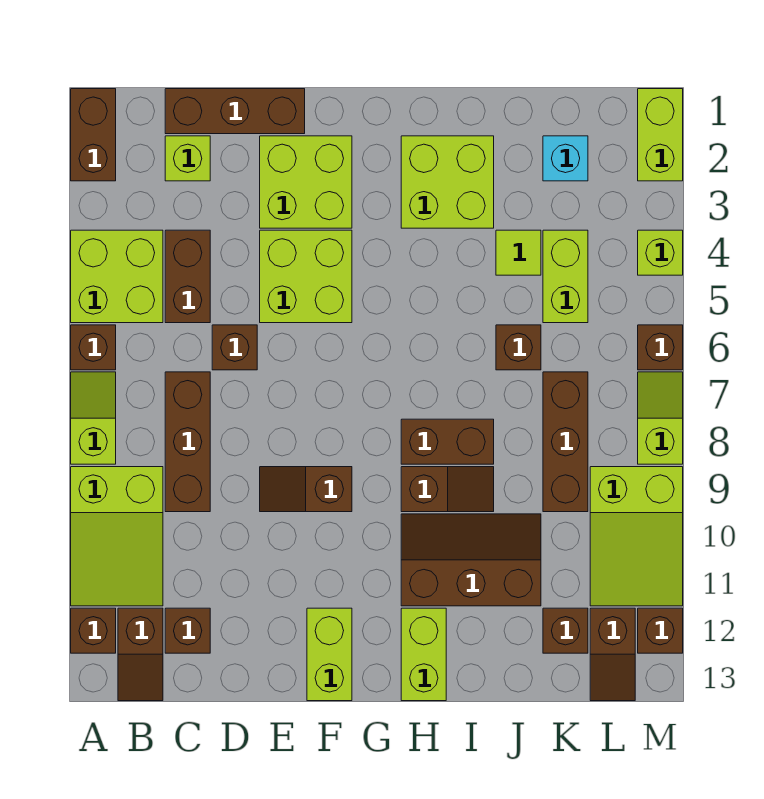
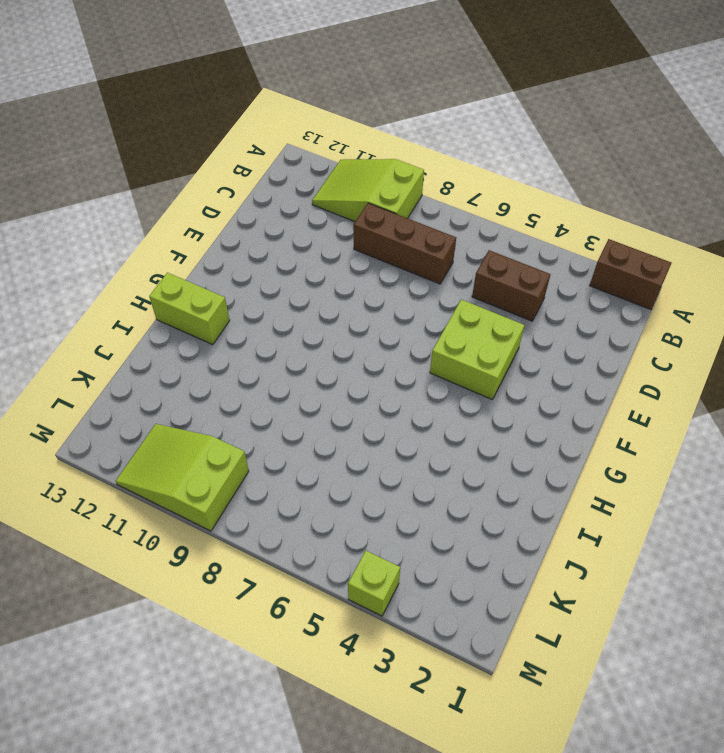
none -> lime 2x2 brick [71,230,163,323]
none -> brown 1x1 brick [71,325,116,370]
none -> lime 1x2 slope [71,372,116,464]
none -> brown 1x1 brick [71,608,116,653]

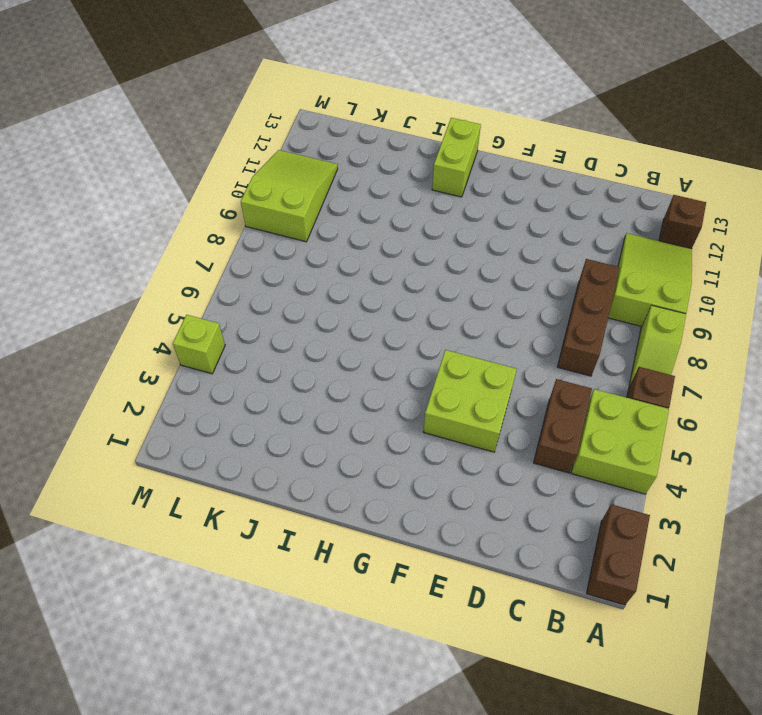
none -> brown 1x2 slope [118,608,163,701]
none -> brown 1x3 brick [165,89,305,134]
none -> lime 1x1 brick [165,136,210,181]
none -> brown 1x1 brick [165,608,210,653]

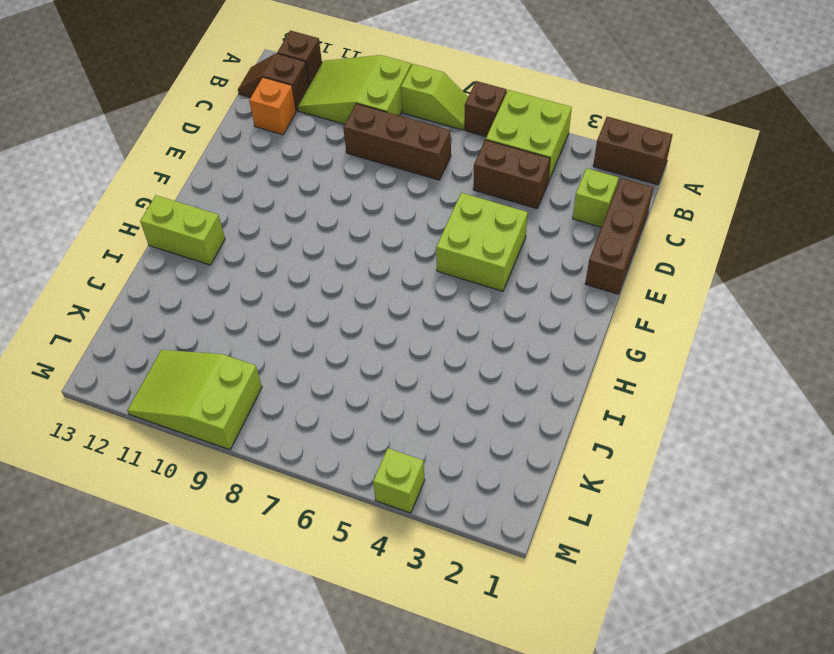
orange 1x1 brick [249,77,296,135] -> brown 1x1 brick [165,608,210,653]
none -> brown 1x1 brick [212,325,257,370]
none -> lime 2x2 brick [260,136,352,228]
none -> brown 1x2 slope [260,467,352,512]
none -> lime 1x2 brick [307,608,352,701]

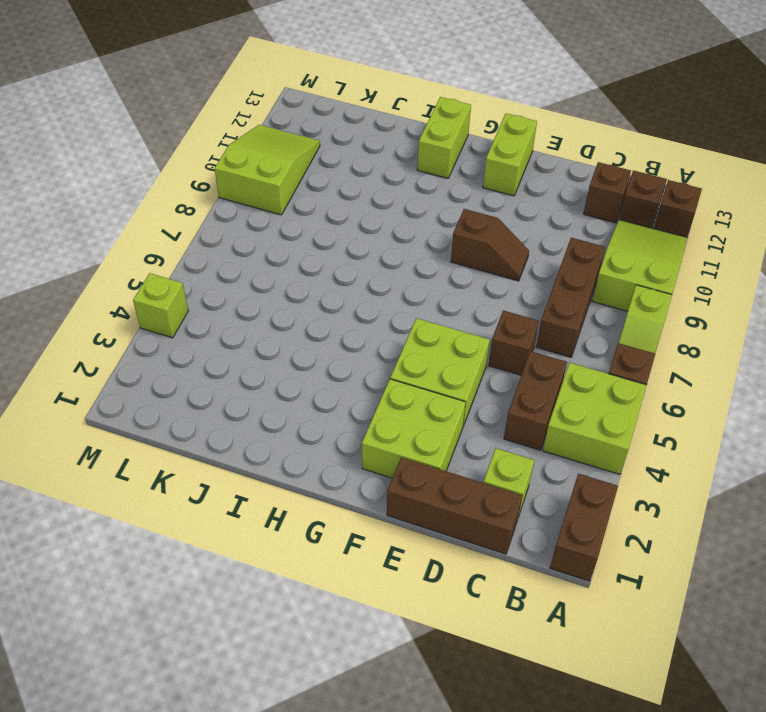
none -> lime 2x2 brick [401,136,494,228]
none -> brown 1x2 brick [401,419,494,464]
none -> brown 1x2 slope [401,467,494,512]
none -> brown 2x3 slope [401,514,541,606]

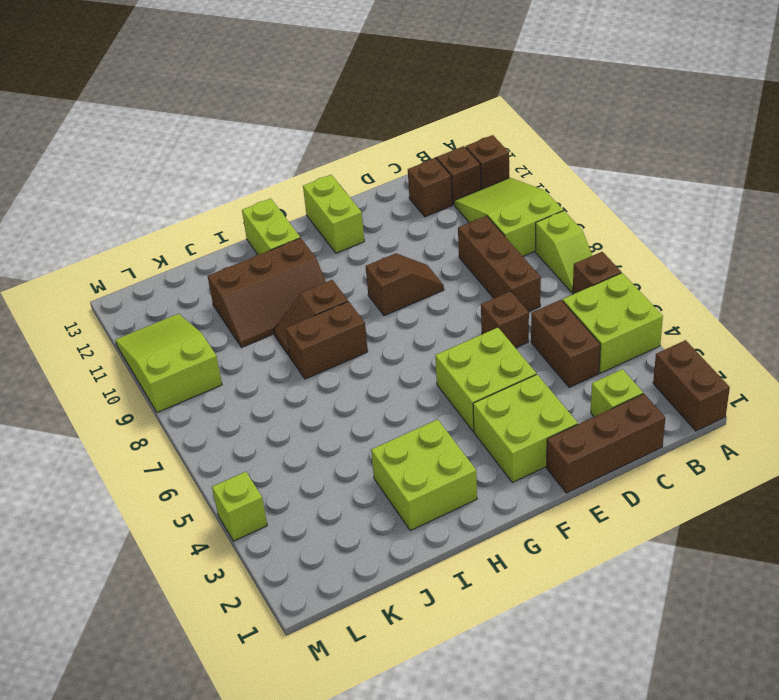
none -> lime 1x1 tile [496,230,541,275]
none -> brown 1x1 brick [496,325,541,370]
none -> cyan 1x1 brick [543,136,588,181]
none -> lime 1x2 brick [543,230,588,323]

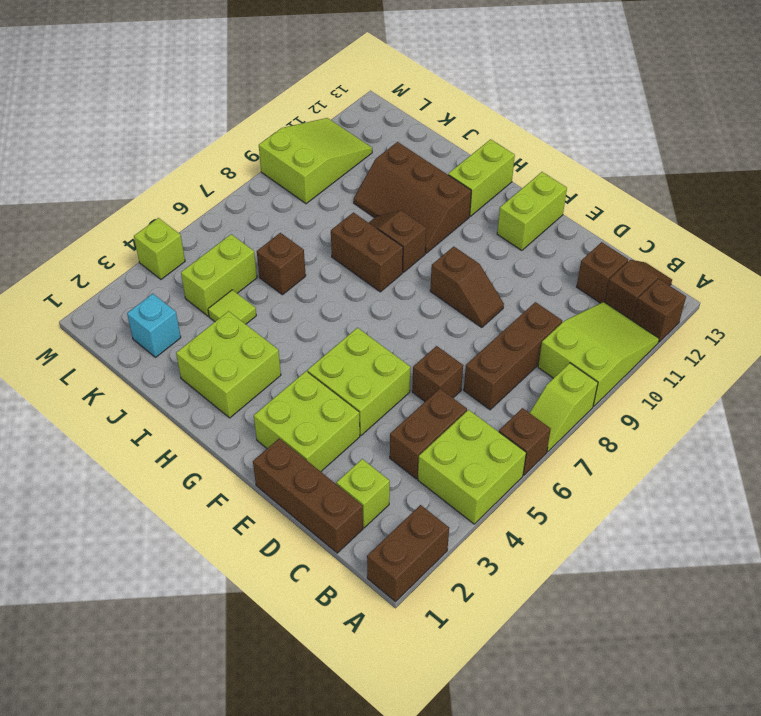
none -> brown 1x3 brick [543,372,588,512]
none -> brown 1x1 brick [543,608,588,653]
none -> brown 1x2 slope [590,608,635,701]
none -> lime 1x2 brick [638,89,683,181]

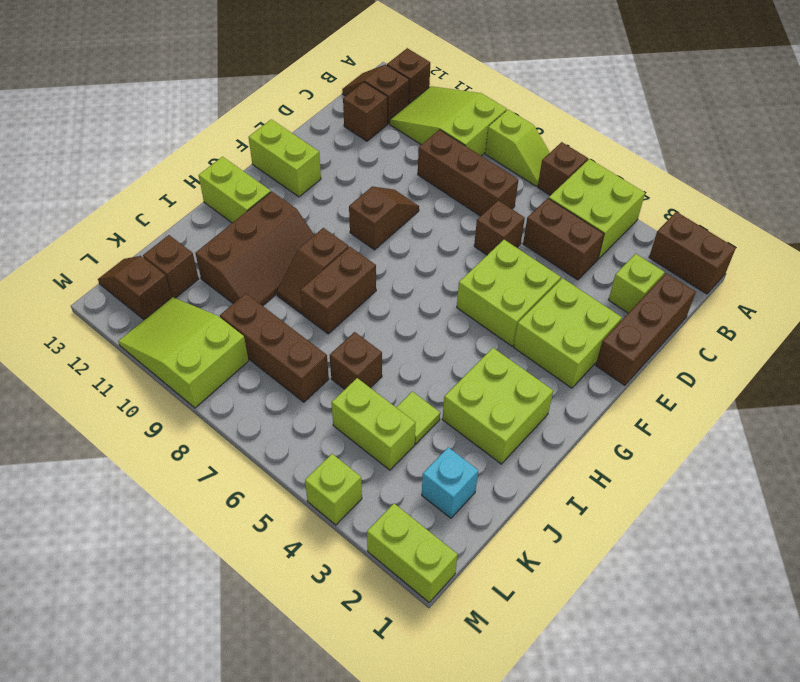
none -> brown 1x1 brick [638,325,683,370]
none -> lime 1x2 slope [638,372,683,464]
none -> brown 1x1 brick [638,608,683,653]

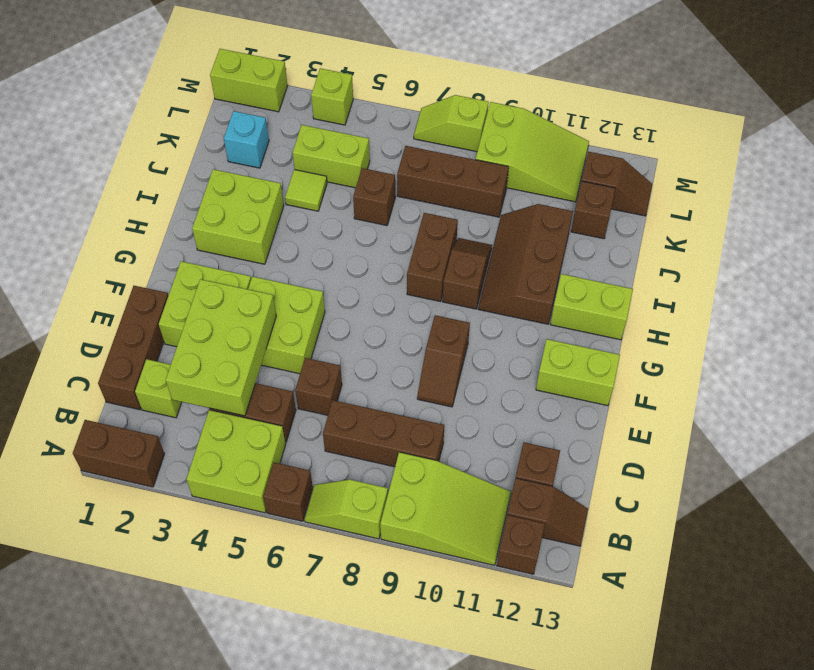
lime 2x3 brick [166,279,276,416] -> none
none -> brown 1x1 brick [638,325,683,370]
none -> brown 1x1 brick [638,608,683,653]

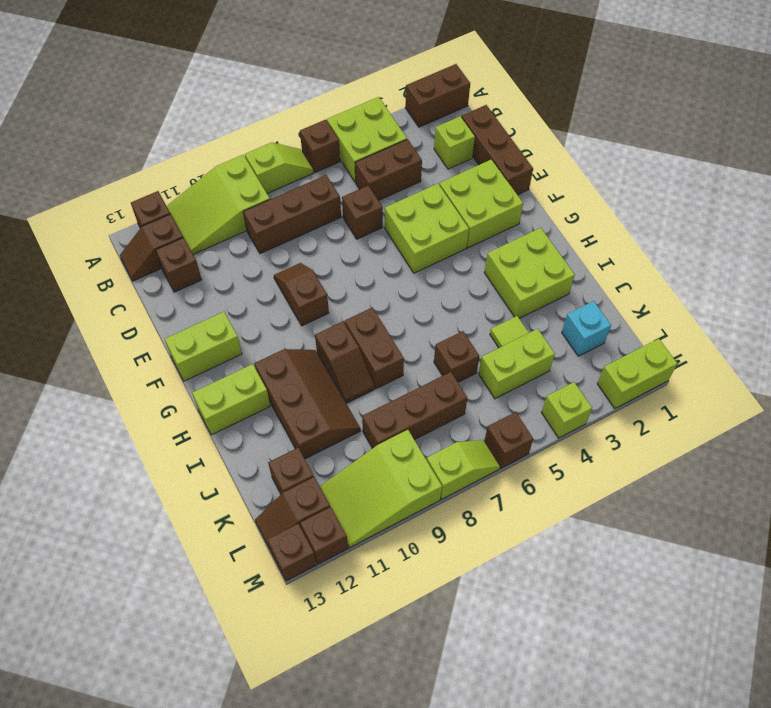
brown 1x1 brick [267,524,316,581] -> none

